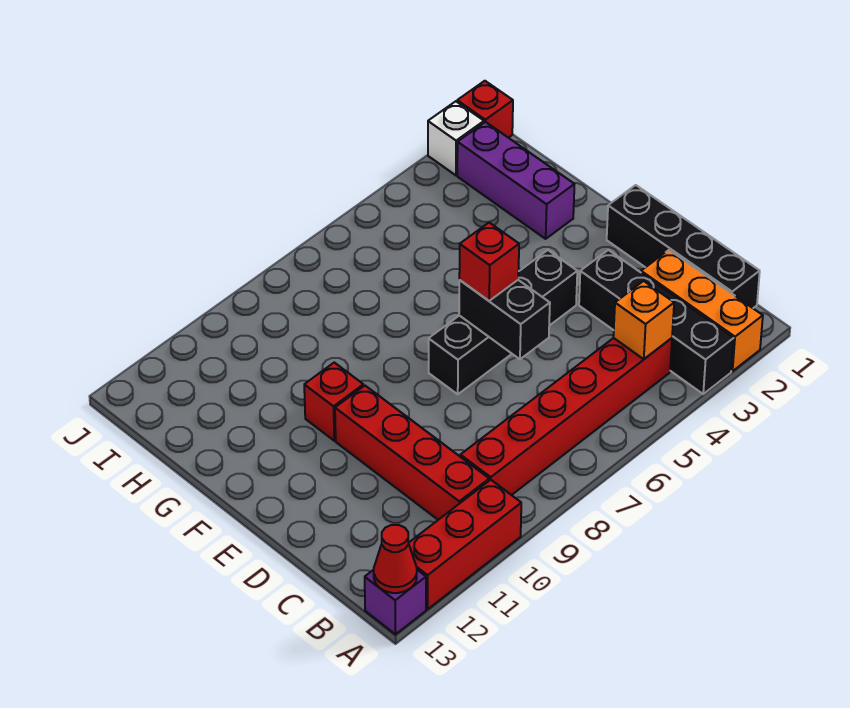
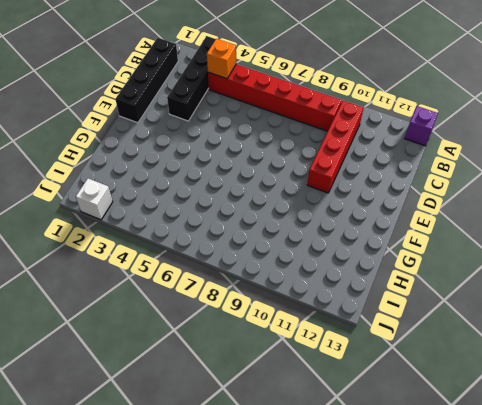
none -> orange 1x3 brick [641,250,763,371]
none -> red 1x3 brick [408,480,521,609]
none -> black 1x4 brick [429,250,577,394]

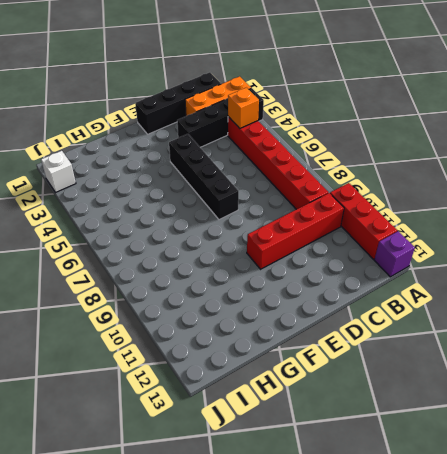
none -> red 1x1 brick [304,363,363,441]
none -> purple 1x3 brick [457,122,574,239]
none -> red 1x1 brick [457,81,513,138]

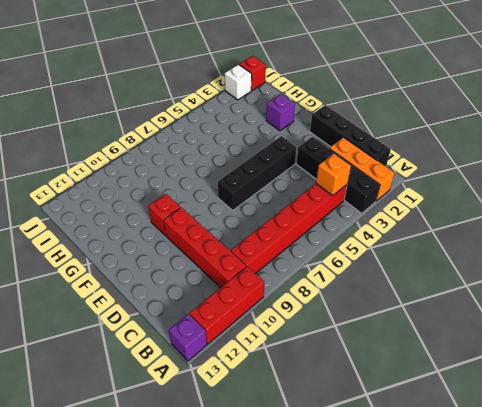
purple 1x1 brick [266,94,295,131] -> purple 1x3 brick [457,122,574,239]
none -> red 1x1 cone [374,525,417,593]
none -> black 1x2 brick [459,280,550,359]
none -> red 1x1 brick [459,223,519,301]

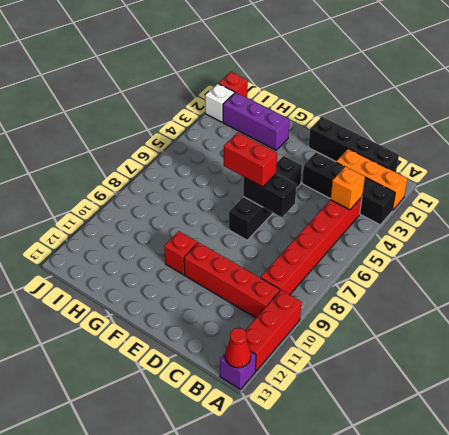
red 1x2 brick [224,132,277,187] -> red 1x1 brick [459,223,519,301]

